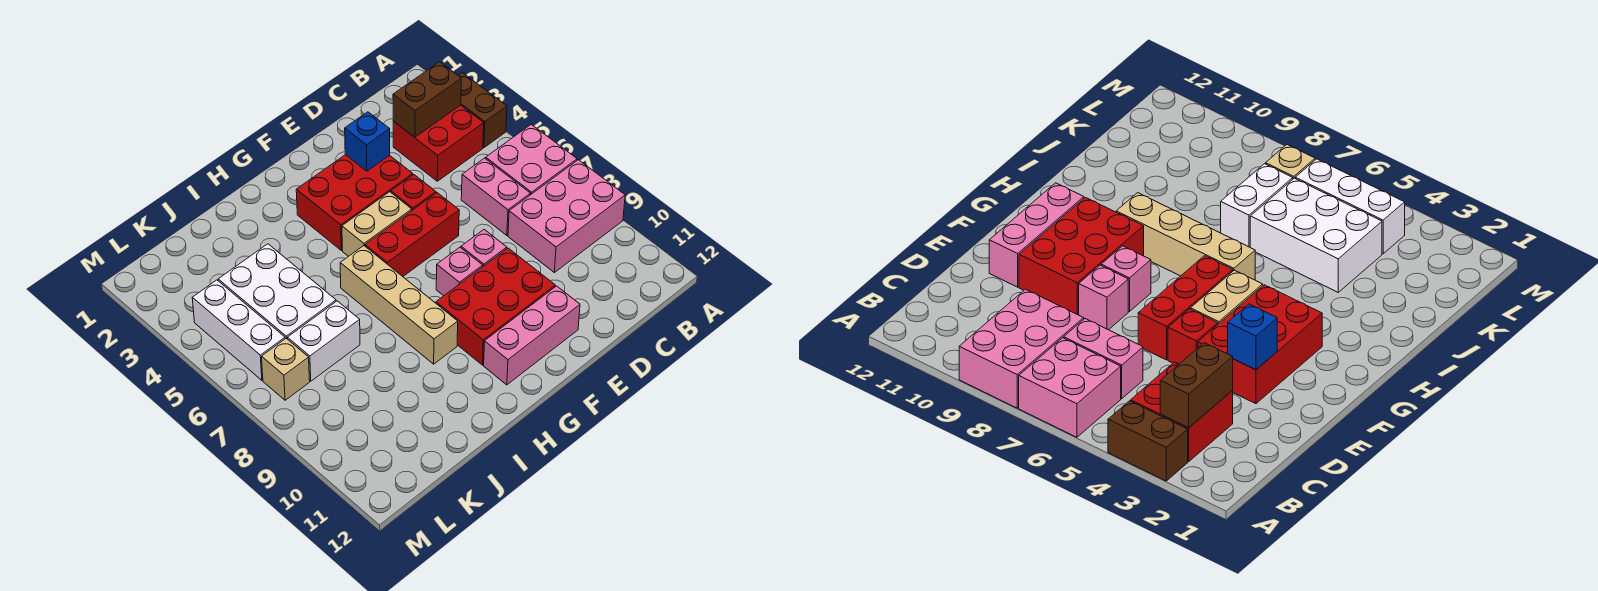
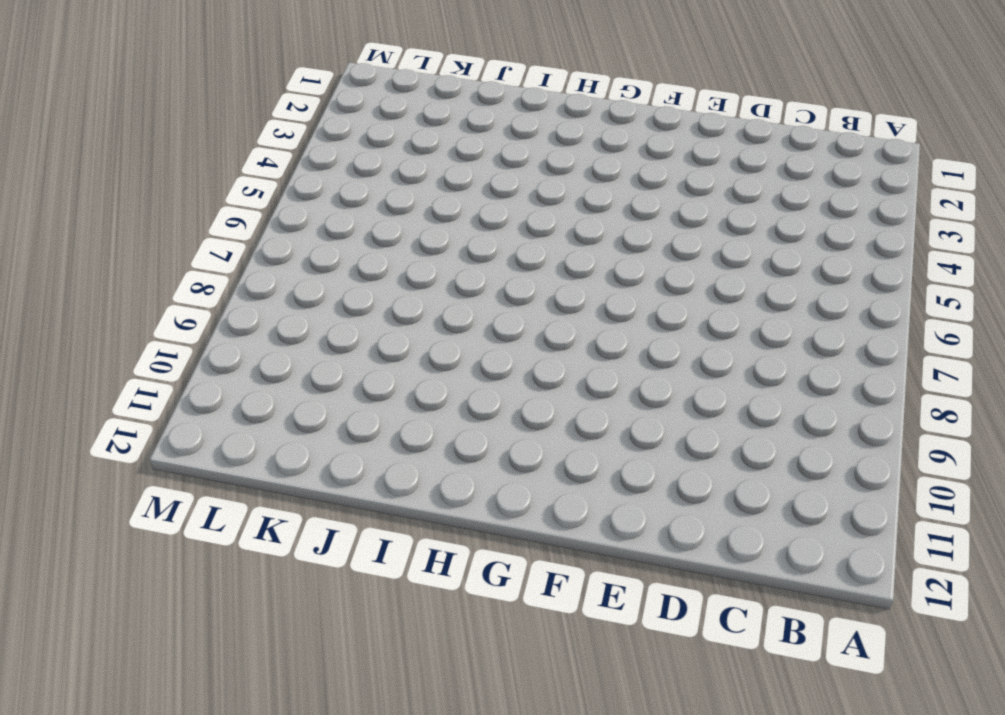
none -> brown 1x2 brick [458,73,507,148]
none -> pink 2x2 brick [486,124,577,195]
none -> pink 2x3 brick [508,160,625,272]

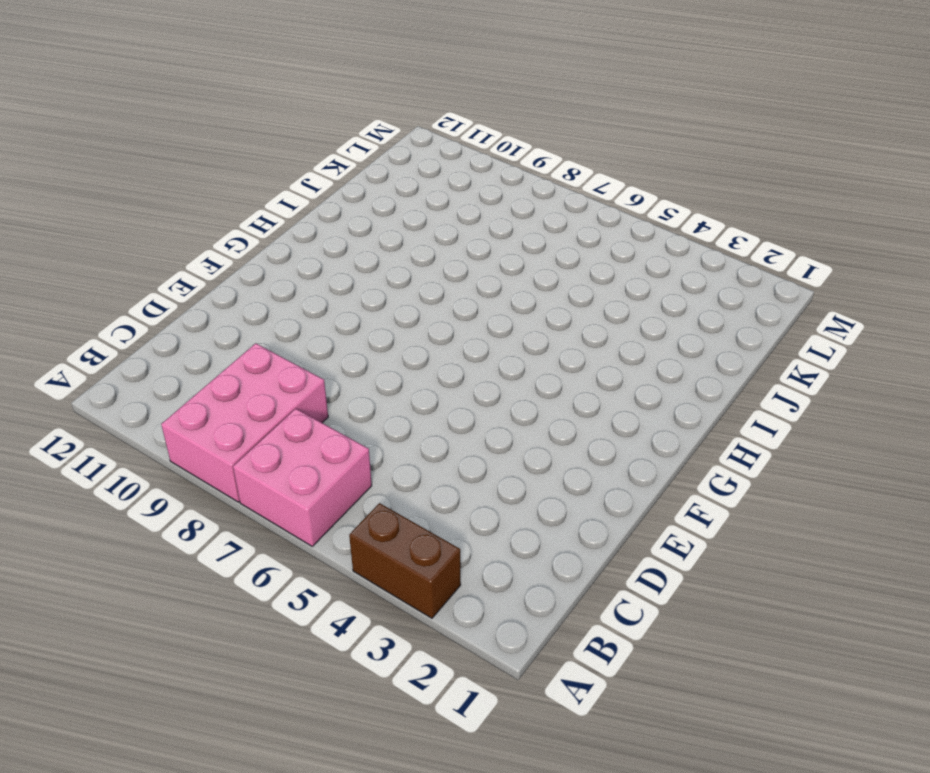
none -> red 2x2 brick [393,105,484,181]
none -> pink 1x2 brick [461,158,531,235]
none -> red 2x3 brick [296,155,413,250]

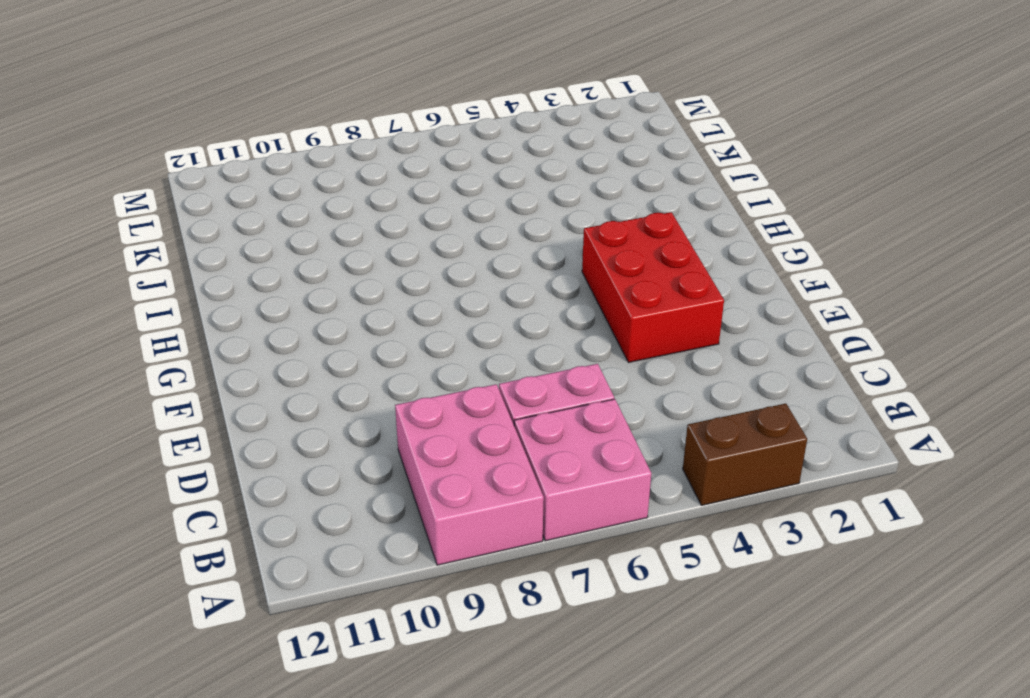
none -> red 2x2 brick [393,105,484,181]
none -> red 1x1 brick [391,175,436,210]
none -> red 1x3 brick [365,193,459,277]

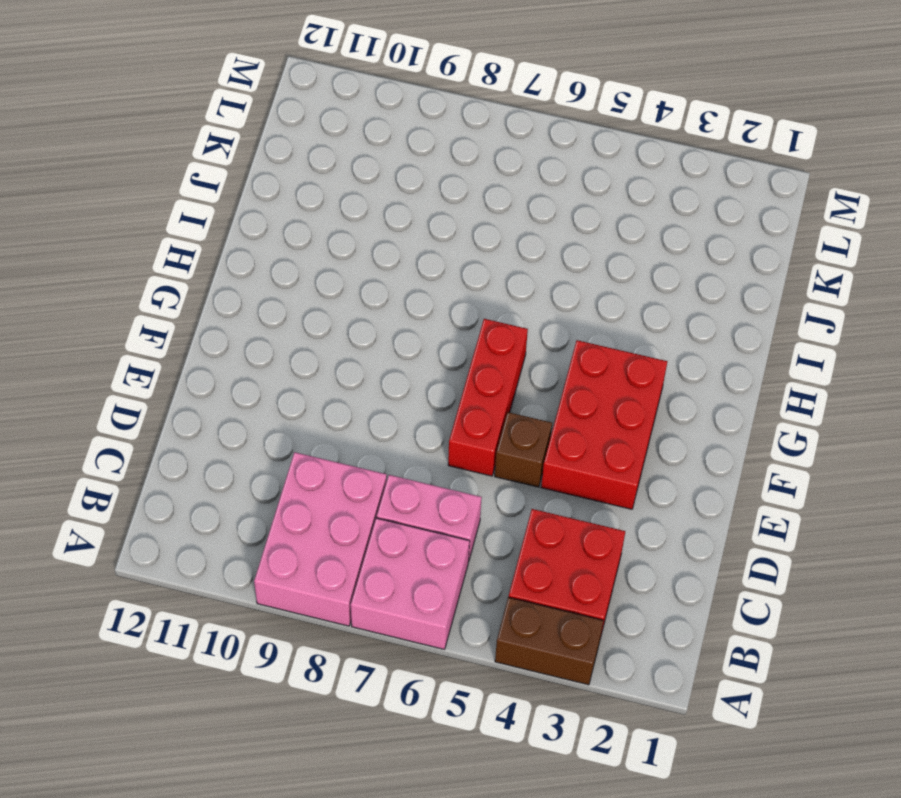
brown 1x1 brick [495,412,552,487] -> red 1x1 brick [391,175,436,210]
none -> pink 1x1 brick [461,230,507,266]
none -> red 2x3 brick [436,248,555,365]
none -> pink 1x3 brick [484,286,580,385]

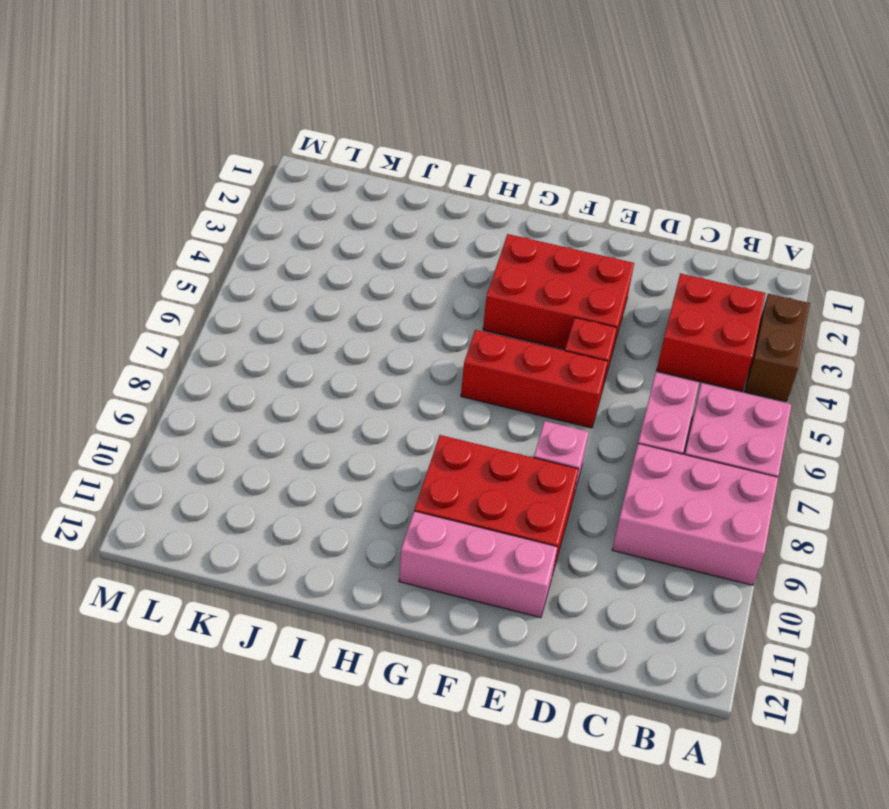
none -> tan 1x2 brick [342,192,412,256]
none -> pink 1x1 brick [436,247,483,296]
none -> tan 1x4 brick [340,246,458,364]

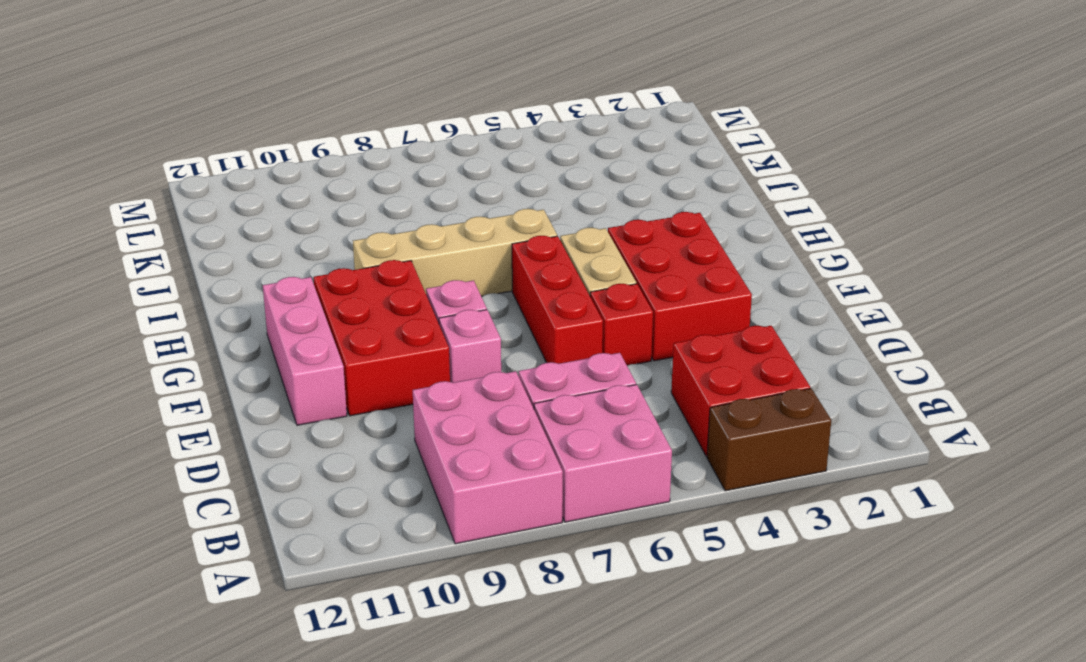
none -> white 2x3 brick [218,244,336,339]
none -> white 1x2 brick [287,301,360,381]
none -> white 1x3 brick [192,280,285,380]

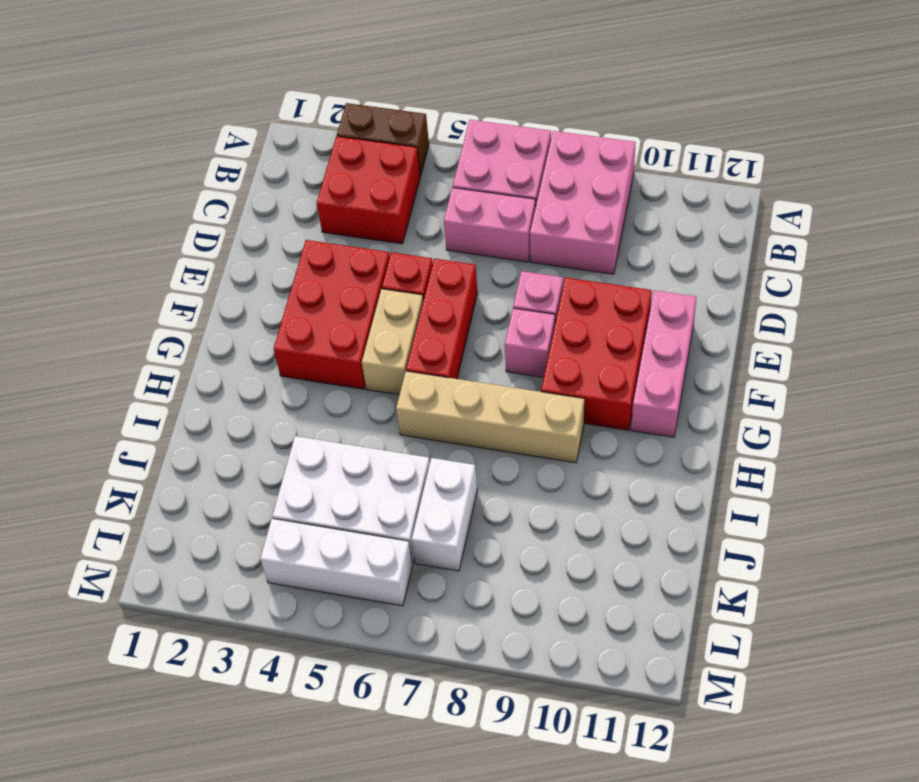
none -> tan 1x1 brick [262,338,310,400]
none -> brown 1x2 brick [393,62,461,137]
none -> blue 1x1 brick [345,112,390,171]

